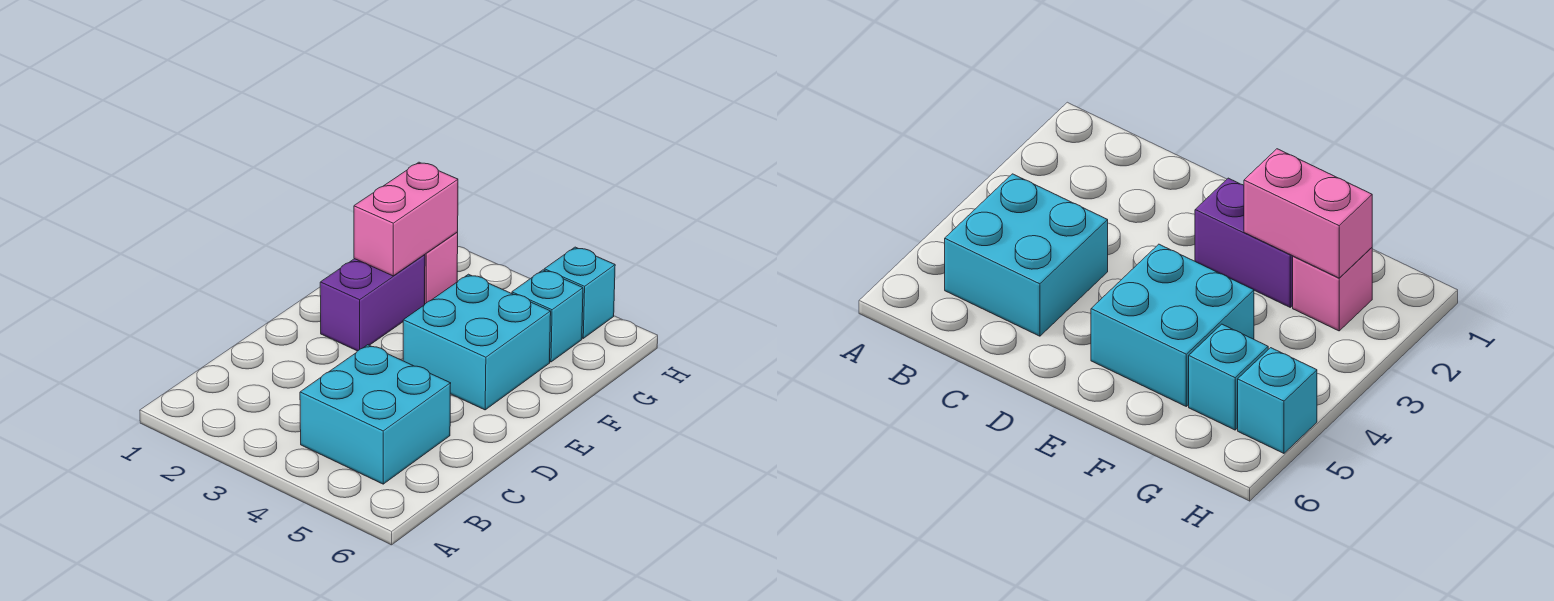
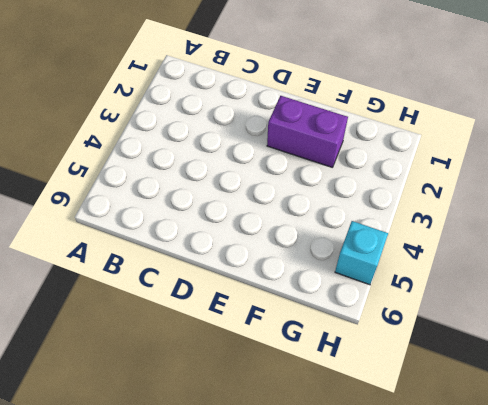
none -> cyan 2x2 brick [300,345,451,484]
none -> cyan 2x2 brick [403,274,551,410]

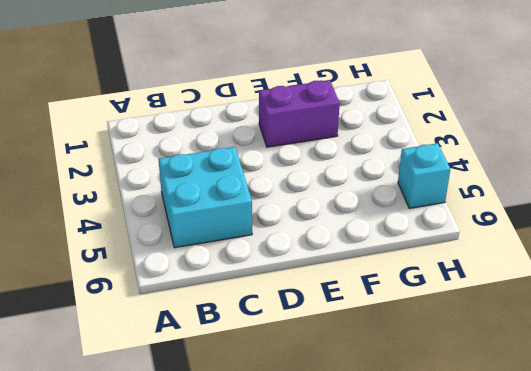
none -> cyan 2x2 brick [403,274,551,410]
none -> pink 1x1 brick [425,232,458,304]

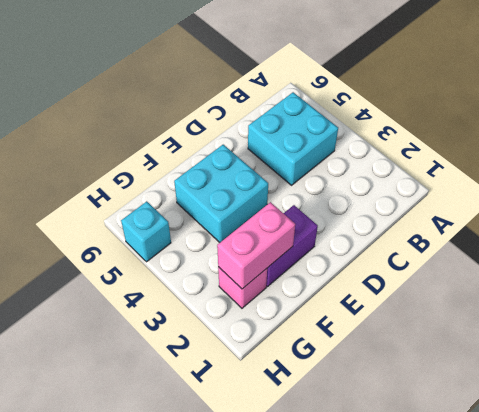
none -> cyan 1x1 brick [512,270,583,362]

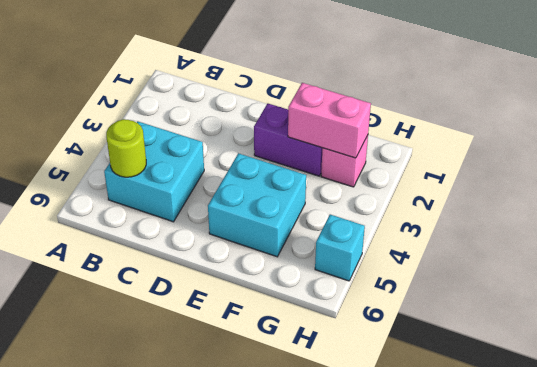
lime 1x1 round brick [106,119,146,177] -> none
none -> cyan 1x1 brick [512,270,583,362]

